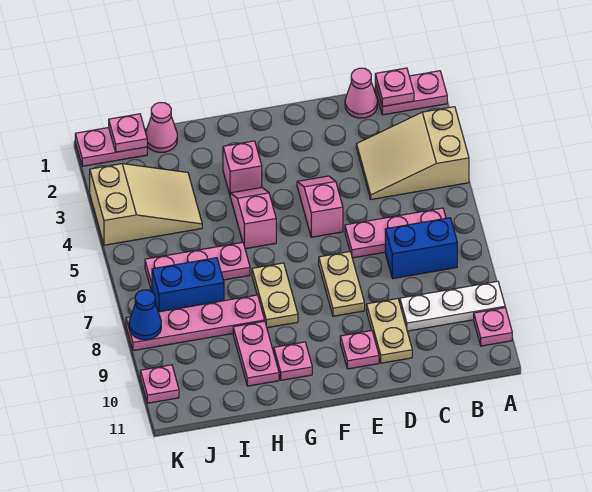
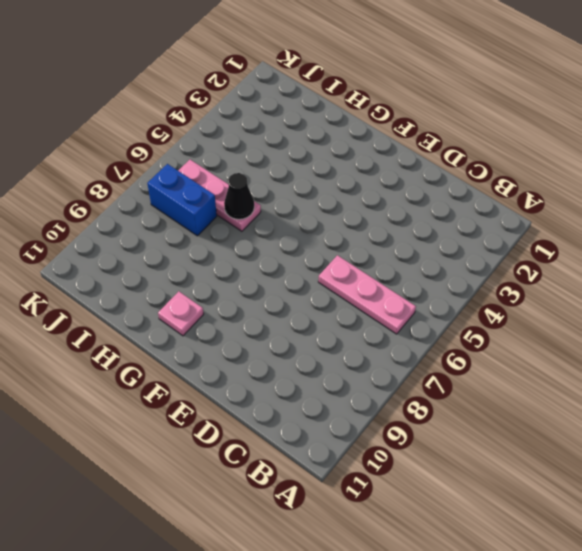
black 1x1 cone [224,173,254,219] -> none
none -> pink 1x2 plate [375,71,447,115]
none -> tan 2x3 slope [356,107,469,200]
none -> white 1x3 plate [400,281,505,331]

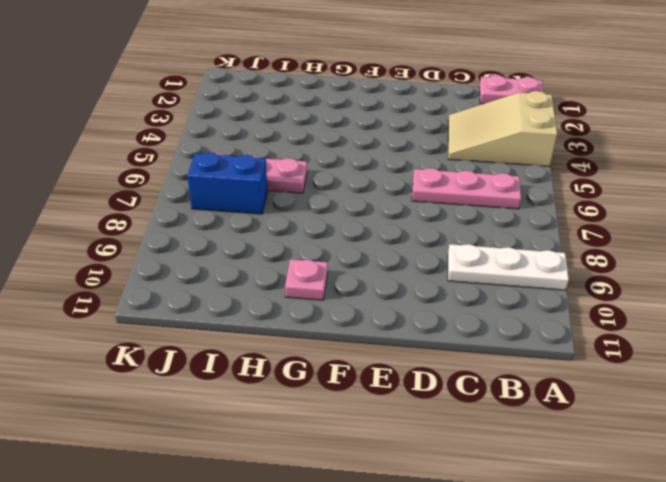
none -> pink 1x1 plate [474,308,512,346]
none -> blue 1x2 brick [385,218,457,278]
none -> pink 1x1 cone [345,68,377,118]

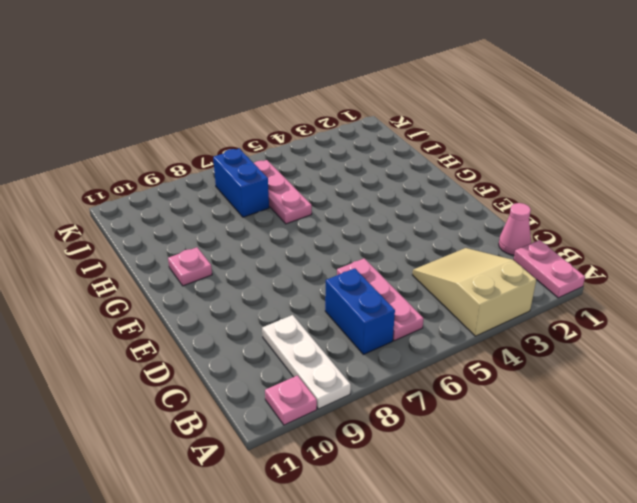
none -> tan 1x2 plate [367,299,412,363]
none -> pink 1x2 slope [297,176,343,237]
none -> tan 1x2 plate [319,252,365,316]

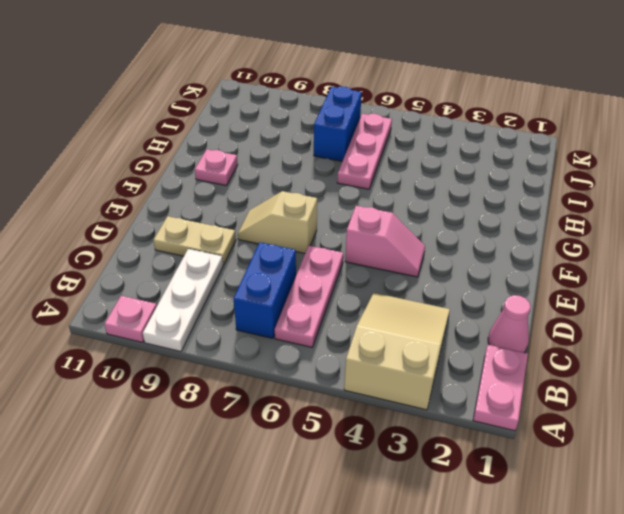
tan 1x2 slope [238,191,317,253] -> tan 1x2 plate [319,252,365,316]
none -> pink 1x1 plate [340,331,379,369]
none -> pink 1x1 brick [223,141,262,194]
none -> pink 1x2 slope [230,188,276,249]

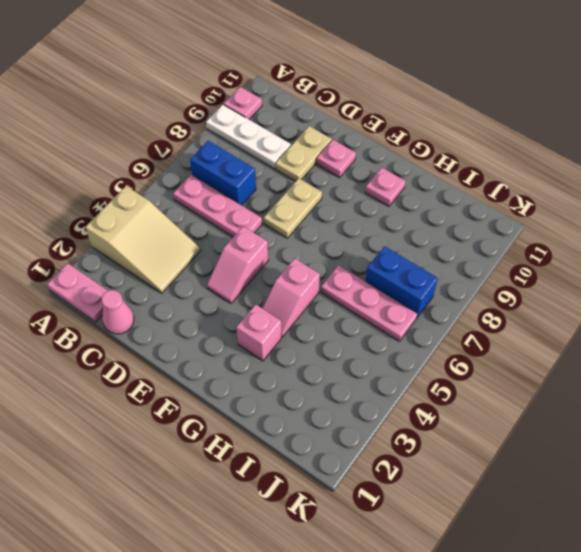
none -> tan 1x2 plate [252,263,298,328]
none -> pink 1x4 plate [126,295,265,351]
none -> pink 1x2 plate [233,321,279,386]

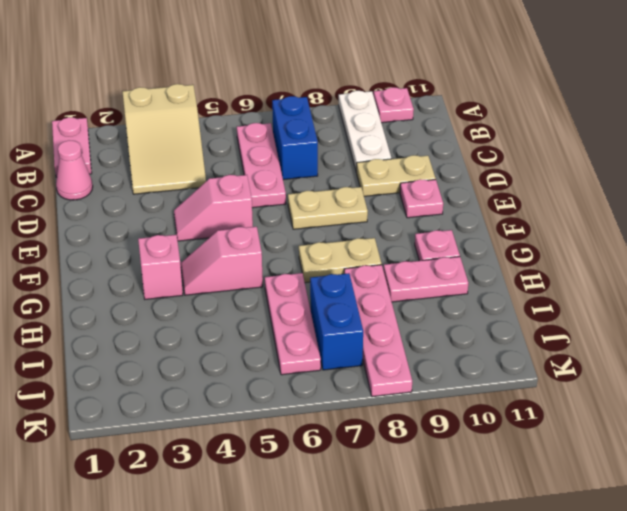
none -> pink 1x1 cone [146,103,177,152]
none -> tan 2x3 slope [90,164,202,245]
none -> pink 1x2 plate [75,128,147,166]

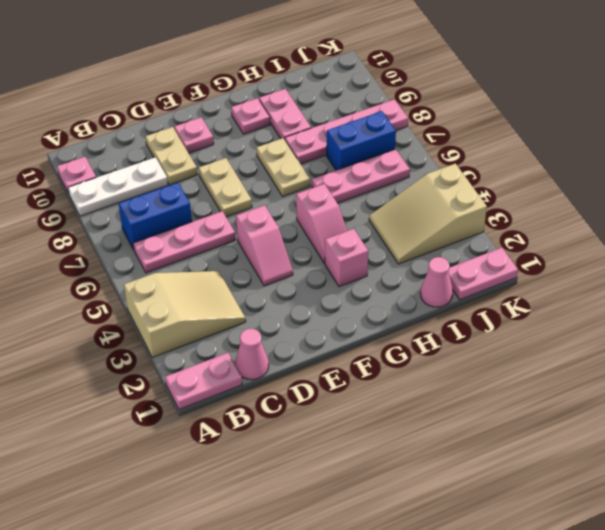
none -> pink 1x1 plate [140,365,179,403]
none -> pink 1x1 plate [375,68,414,107]
none -> pink 1x1 plate [109,114,147,152]

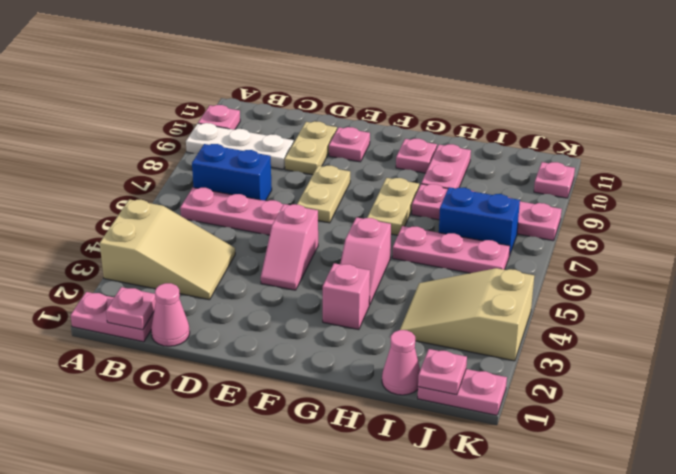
none -> blue 1x1 cone [129,290,161,340]

